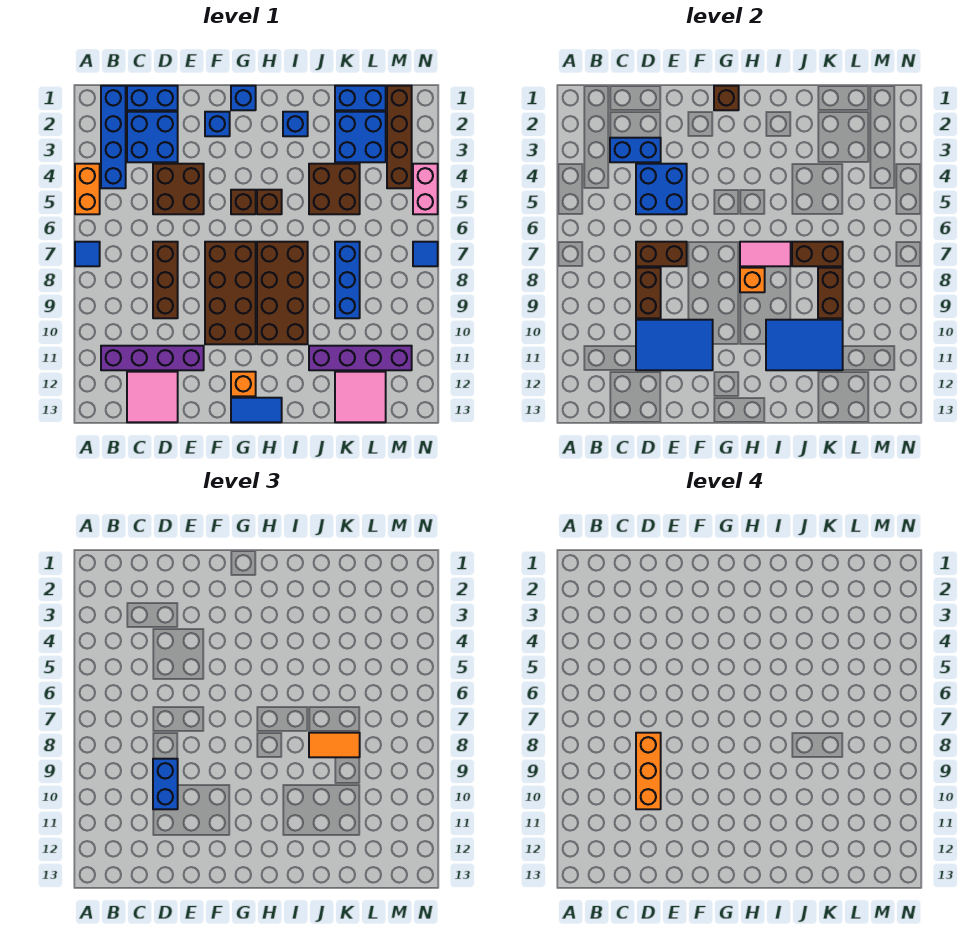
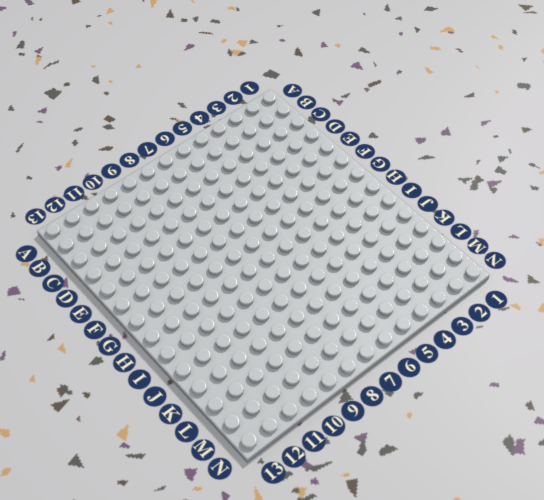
none -> orange 1x2 brick [75,164,100,214]
none -> blue 1x1 tile [75,242,100,266]
none -> blue 1x4 brick [101,86,126,188]
none -> purple 1x4 brick [101,346,204,370]

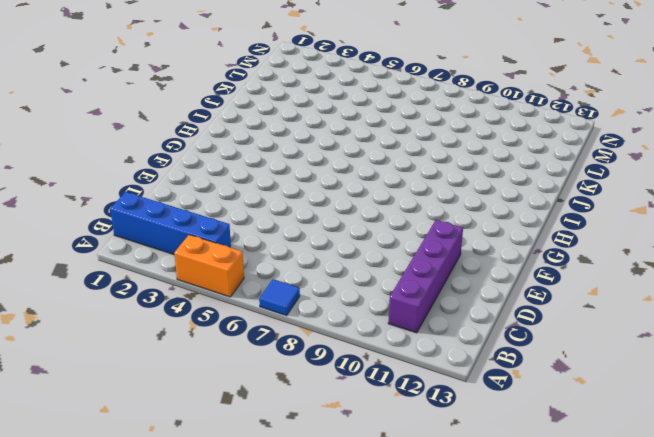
none -> blue 1x2 brick [127,86,178,110]
none -> blue 2x2 brick [127,112,178,162]
none -> pink 2x2 tile [127,372,178,422]
none -> brown 2x2 brick [153,164,204,214]

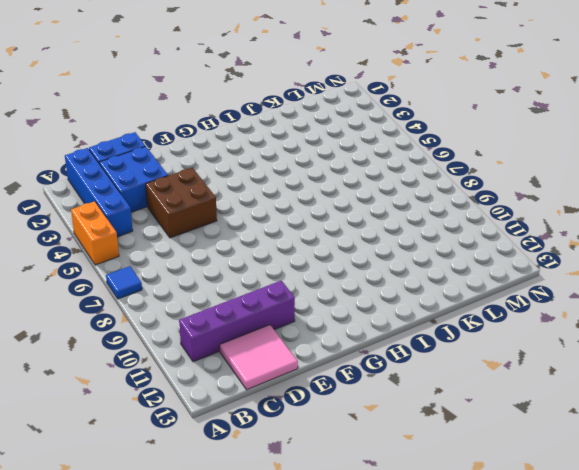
none -> brown 1x3 brick [153,242,178,318]
none -> blue 1x1 brick [205,112,230,136]
none -> brown 2x4 brick [205,242,256,344]
none -> blue 1x1 brick [231,86,256,110]

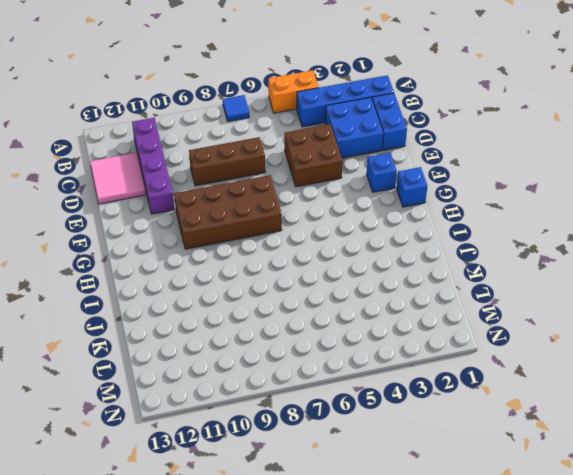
none -> brown 1x1 brick [231,190,256,214]
none -> orange 1x1 brick [231,372,256,396]
none -> blue 1x2 tile [231,398,282,422]
none -> brown 1x1 brick [257,190,282,214]

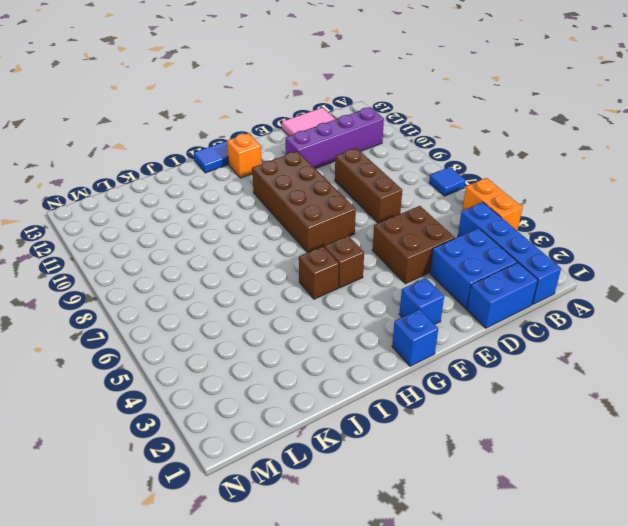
none -> brown 2x4 brick [257,242,308,344]
none -> blue 1x1 brick [283,112,308,136]
none -> brown 2x2 brick [309,164,360,214]
none -> purple 1x4 brick [309,346,412,370]

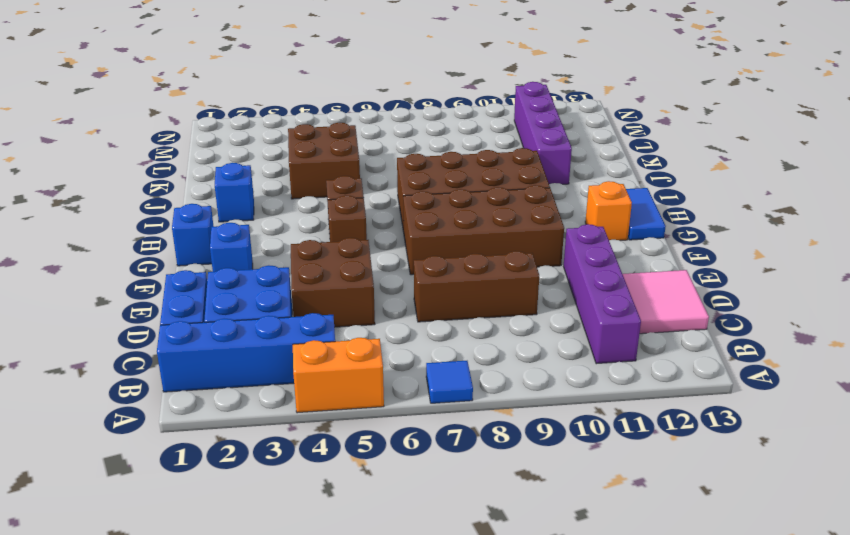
none -> blue 1x2 brick [335,86,386,110]
none -> blue 2x2 brick [335,112,386,162]
none -> blue 1x3 brick [335,242,360,318]
none -> pink 2x2 tile [335,372,386,422]

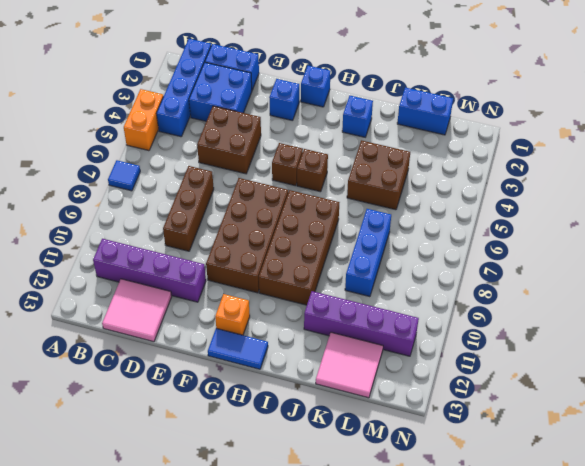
none -> blue 2x2 brick [335,112,386,162]
none -> brown 1x4 brick [387,86,412,188]
none -> pink 1x2 brick [413,164,438,214]
none -> blue 1x1 tile [413,242,438,266]

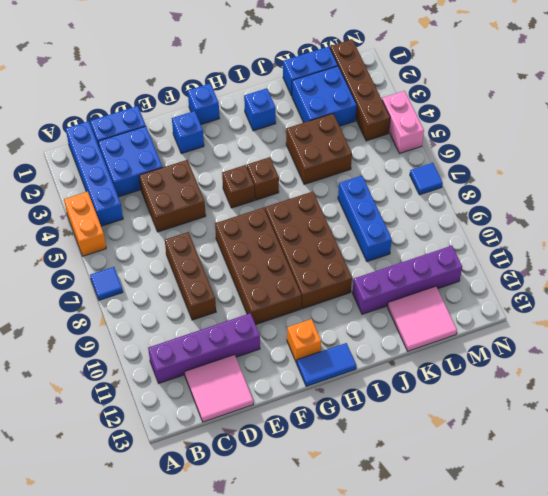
none -> blue 1x2 brick [610,138,661,162]
none -> blue 2x2 brick [636,164,687,214]
none -> brown 1x2 brick [636,242,687,266]
none -> brown 1x2 brick [636,268,661,318]

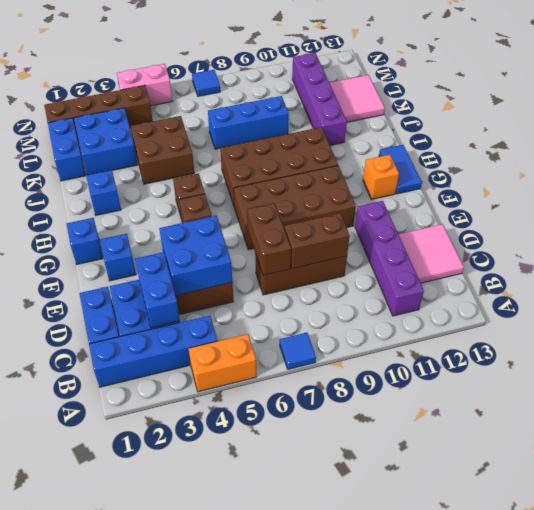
none -> blue 2x3 tile [636,320,713,370]
none -> brown 1x1 brick [714,86,739,110]
none -> pink 1x2 tile [740,242,791,266]
none -> orange 1x1 brick [740,268,765,292]

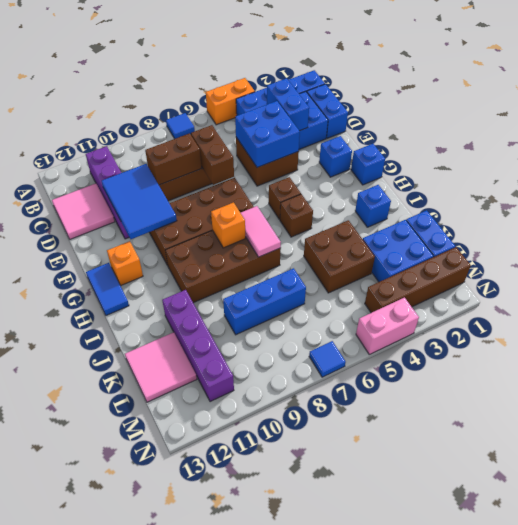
none -> brown 1x1 brick [714,86,739,110]
none -> blue 2x3 tile [766,320,843,370]
none -> brown 1x2 brick [792,242,843,266]
none -> brown 1x2 brick [818,268,843,318]

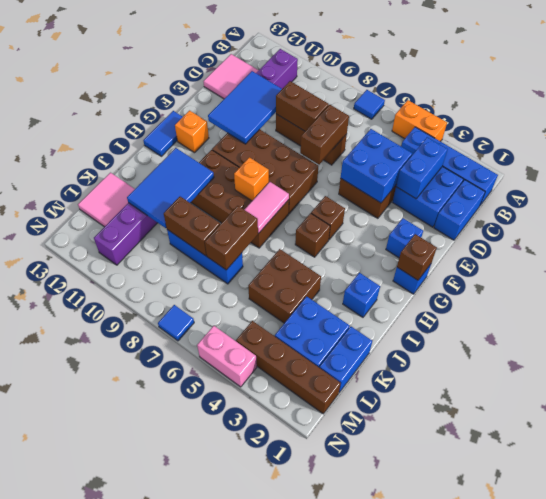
none -> blue 1x2 brick [153,759,178,809]
none -> orange 1x2 tile [309,733,360,757]
none -> orange 1x3 brick [636,733,661,809]

